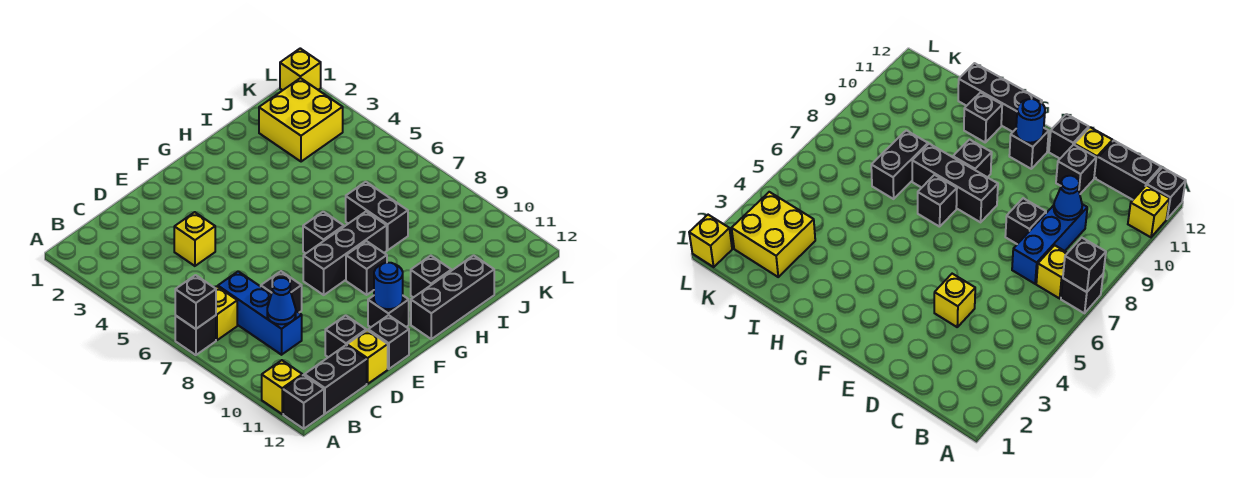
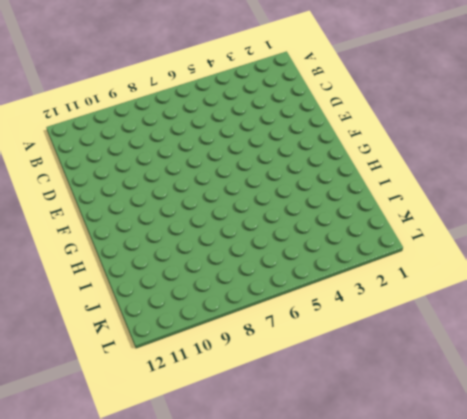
none -> black 1x1 brick [175,315,216,355]
none -> yellow 1x1 brick [262,360,302,414]
none -> black 1x1 brick [283,375,324,429]

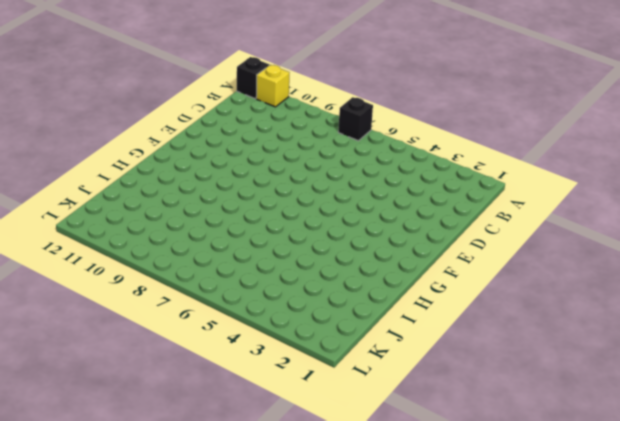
none -> yellow 1x1 brick [215,286,237,340]
none -> black 1x2 brick [304,345,367,414]
none -> blue 1x3 brick [218,271,302,355]

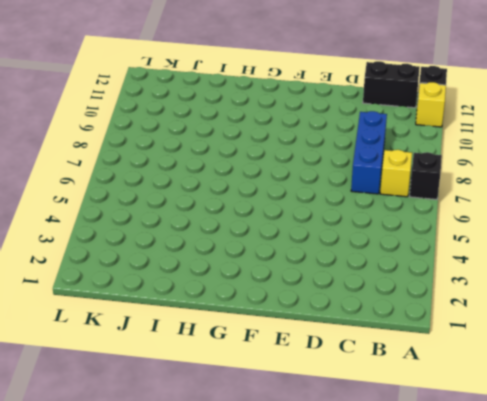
none -> yellow 1x1 brick [174,212,215,266]
none -> black 1x1 brick [261,271,302,312]
none -> black 1x1 brick [325,315,366,357]

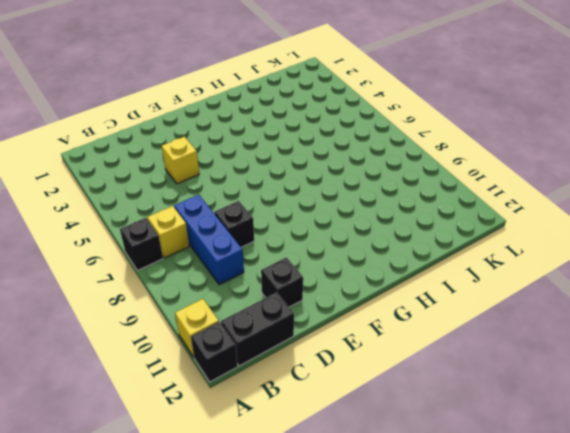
none -> yellow 1x1 brick [347,330,388,384]
none -> black 1x1 brick [368,315,409,369]
none -> black 1x3 brick [303,212,387,295]

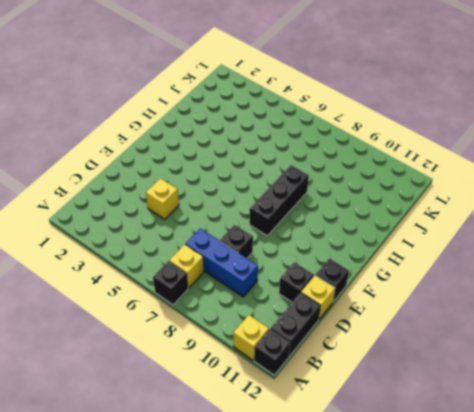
none -> black 1x1 brick [368,296,409,327]
none -> black 1x1 brick [303,212,344,253]
none -> black 1x1 brick [346,241,387,295]

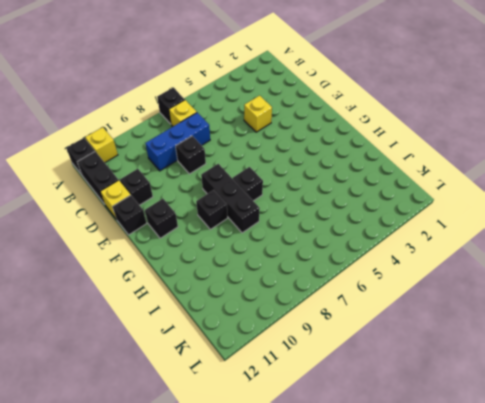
none -> black 1x3 brick [411,255,494,339]
none -> black 1x1 brick [411,256,451,298]
none -> black 1x2 brick [346,182,408,250]

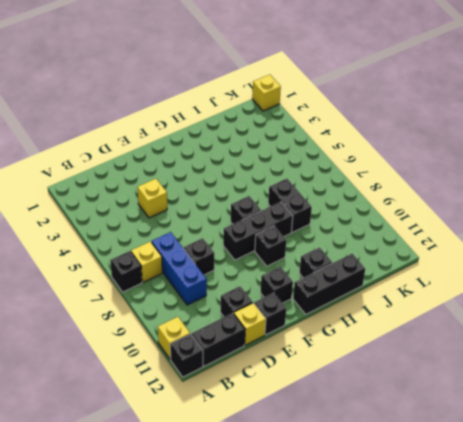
none -> yellow 2x2 brick [259,78,343,162]
none -> black 1x1 brick [175,275,216,329]
none -> blue 1x1 cone [267,278,296,324]

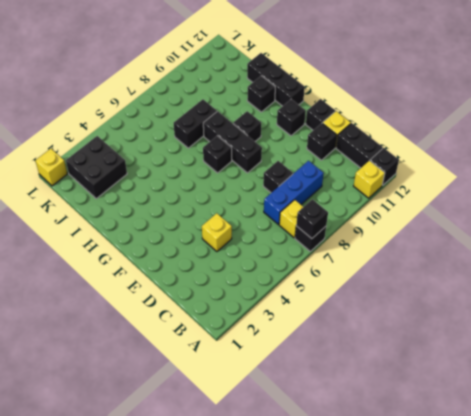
black 2x2 brick [66,136,127,199] -> yellow 2x2 brick [259,78,343,162]
none -> blue 1x1 cone [267,278,296,324]
none -> blue 1x1 round brick [374,263,403,309]

